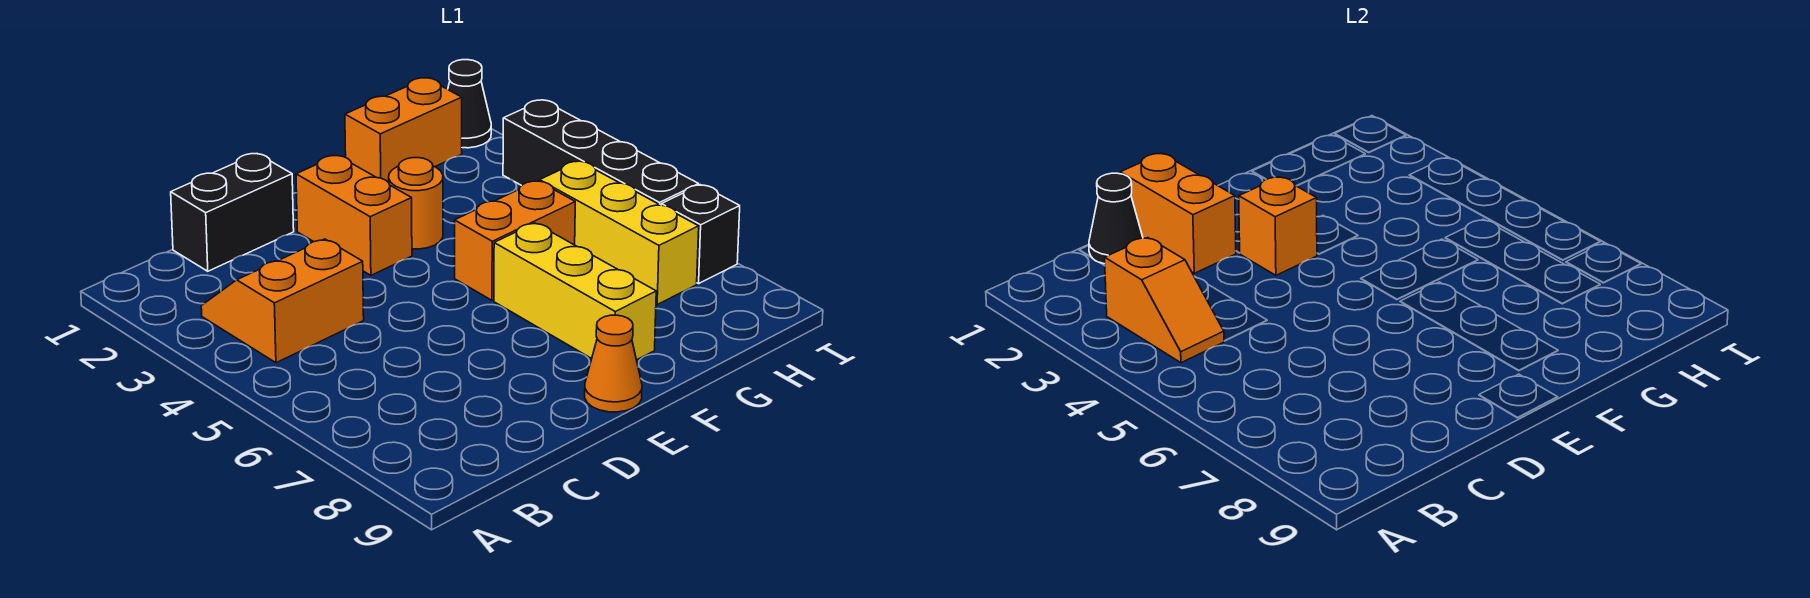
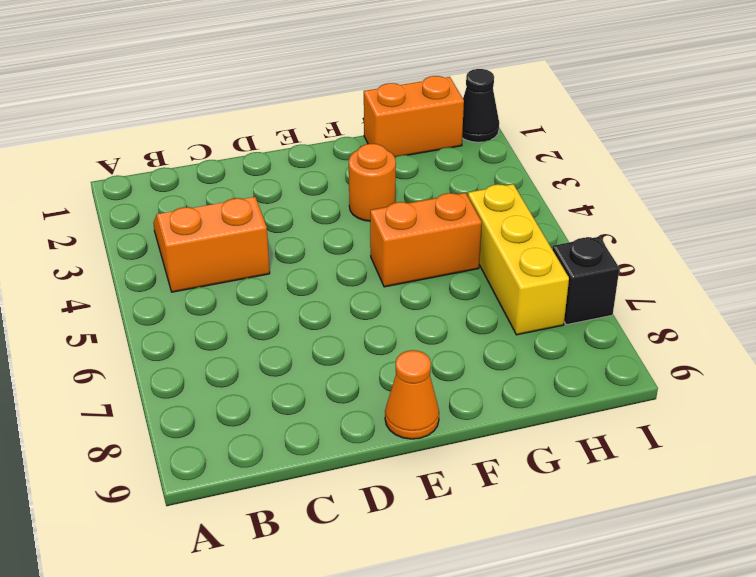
none -> black 1x2 brick [171,154,294,271]
none -> orange 1x2 brick [296,155,412,275]
none -> yellow 1x3 brick [494,223,656,360]

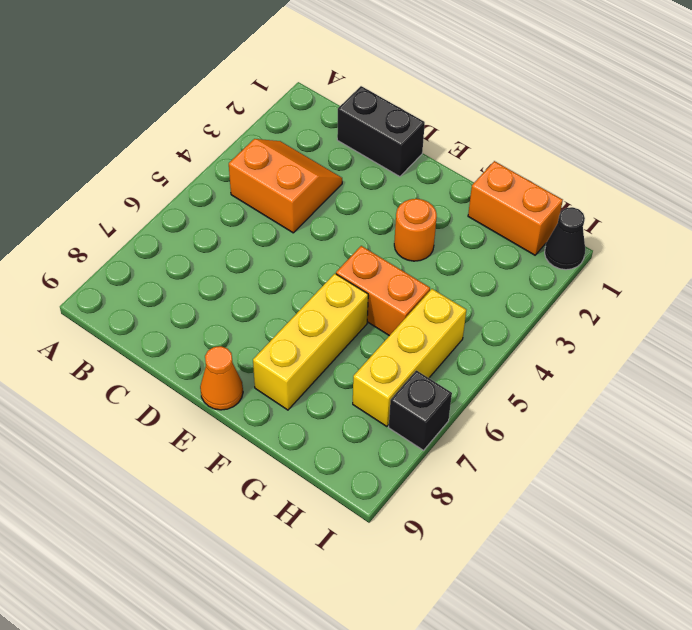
none -> orange 1x2 brick [296,155,412,275]
none -> black 1x4 brick [503,100,699,205]
none -> orange 1x2 slope [1105,238,1224,363]

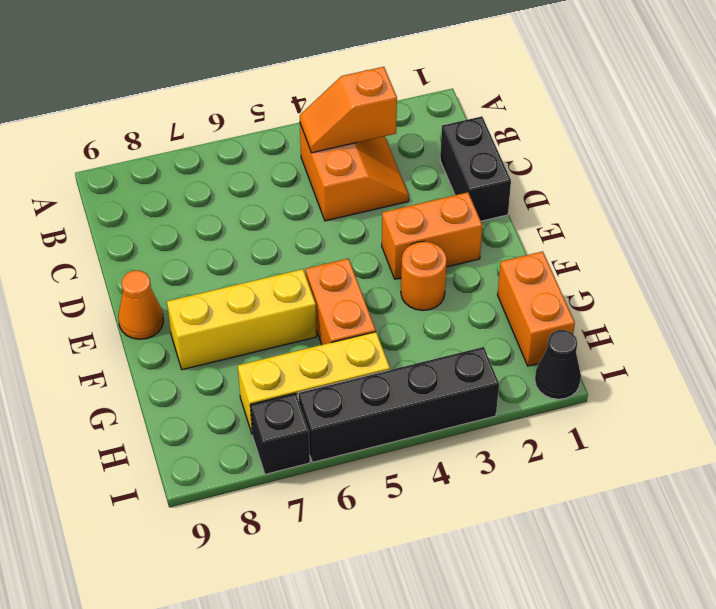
none -> black 1x1 cone [1089,173,1143,264]
none -> orange 1x2 brick [1120,154,1236,273]
none -> orange 1x1 brick [1239,177,1317,275]

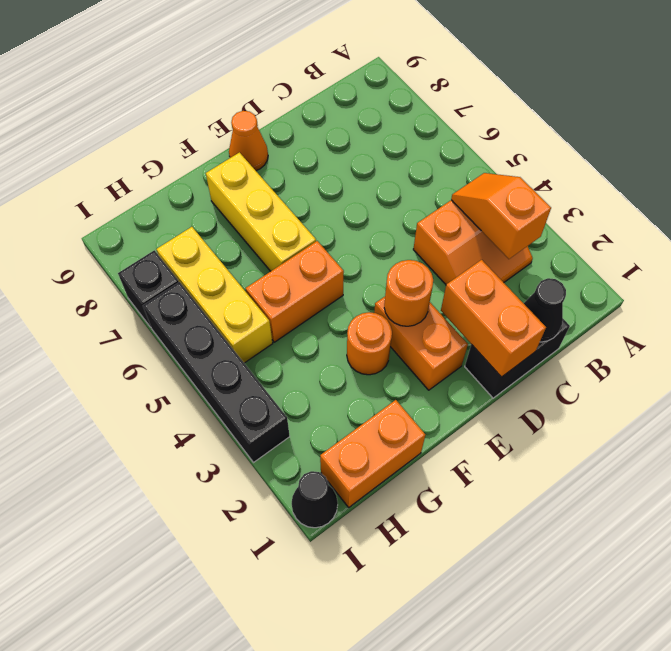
orange 1x1 round brick [384,260,433,326] -> orange 1x1 brick [1239,177,1317,275]

